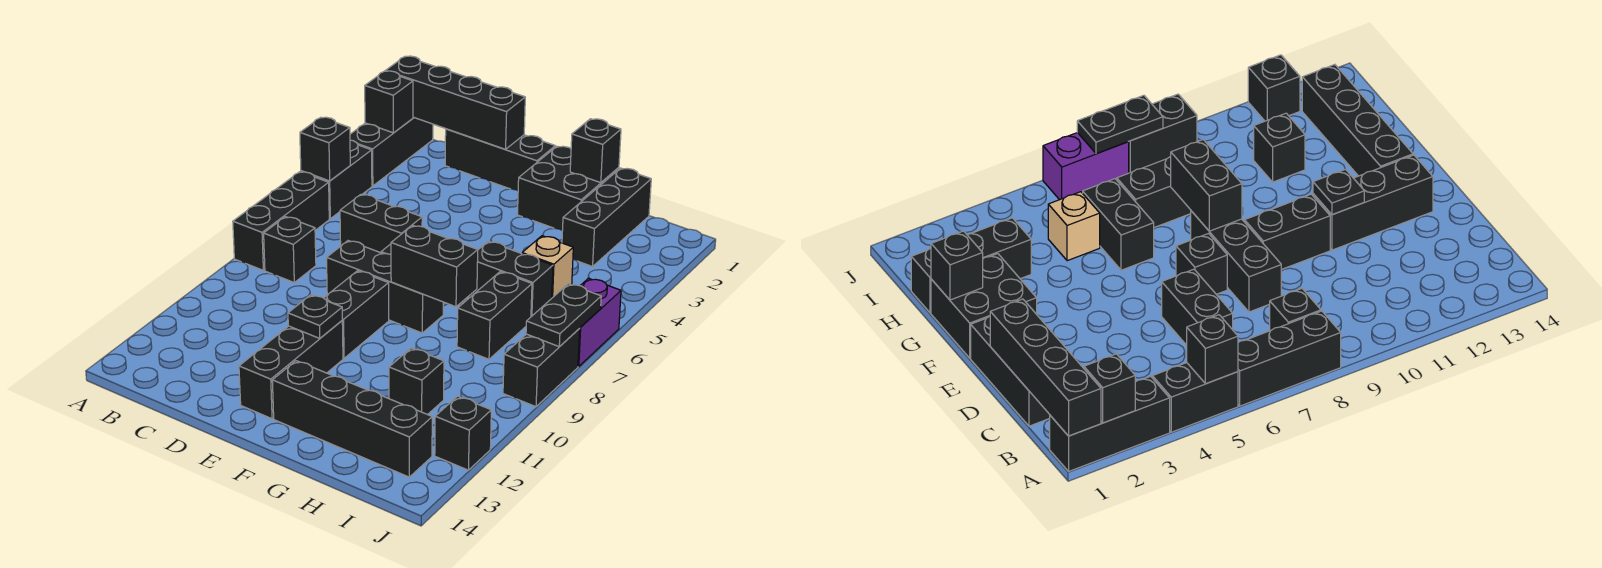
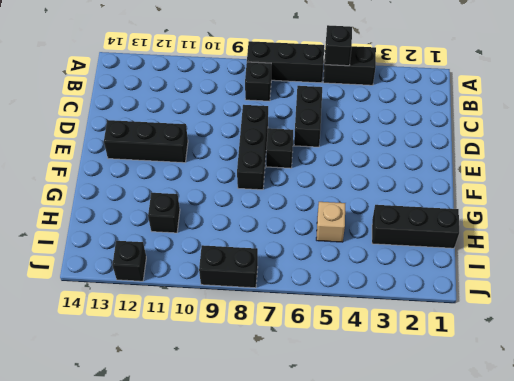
none -> black 1x3 brick [350,117,433,186]
none -> black 1x3 brick [445,129,555,191]
none -> black 1x2 brick [324,271,389,358]

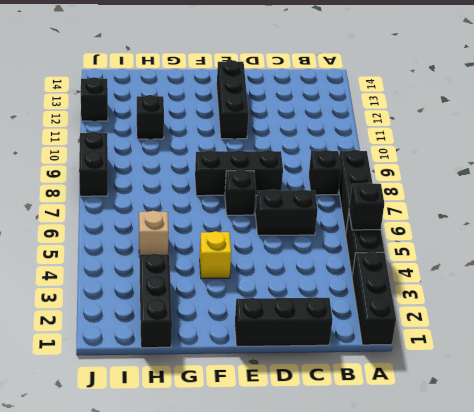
yellow 1x1 brick [200,231,231,279] -> none
none -> black 1x2 brick [324,271,389,358]
none -> black 2x2 brick [518,146,619,231]
none -> black 1x4 brick [272,361,432,477]

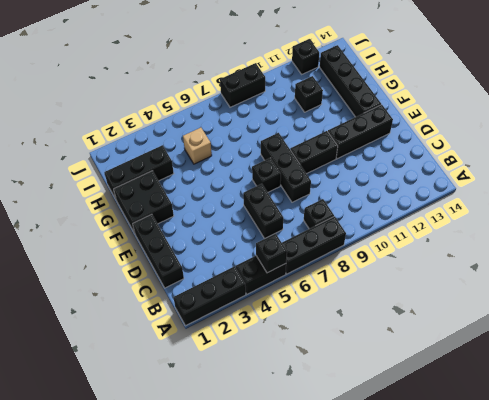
none -> black 1x2 brick [468,241,553,317]
none -> black 1x2 brick [457,272,532,359]
none -> purple 1x2 brick [578,278,621,367]

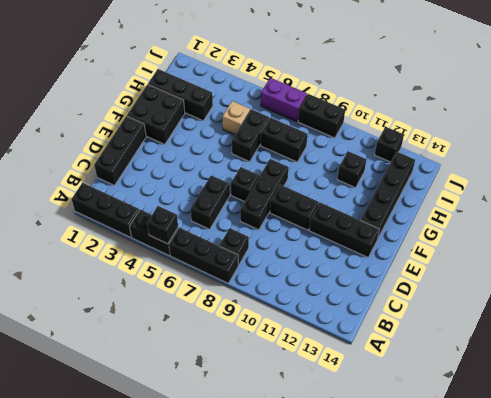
none -> black 1x4 brick [386,56,525,149]
none -> black 1x1 brick [365,71,413,133]
none -> black 1x1 plate [288,295,342,338]

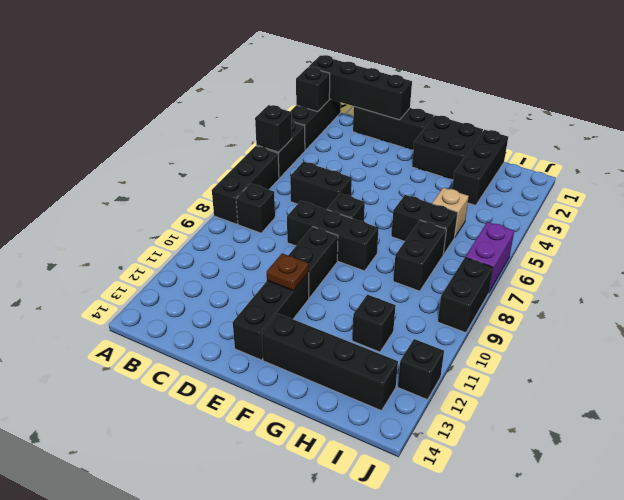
brown 1x1 plate [267,253,309,291] -> black 1x1 plate [288,295,342,338]
none -> black 1x2 brick [391,225,478,307]
none -> black 1x1 brick [570,119,621,183]
none -> black 1x2 plate [526,284,601,347]

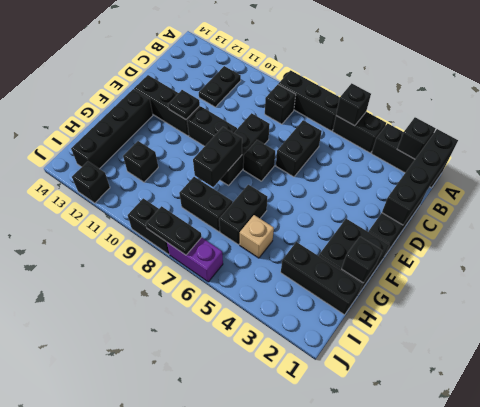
black 1x2 plate [199,66,241,107] -> none

